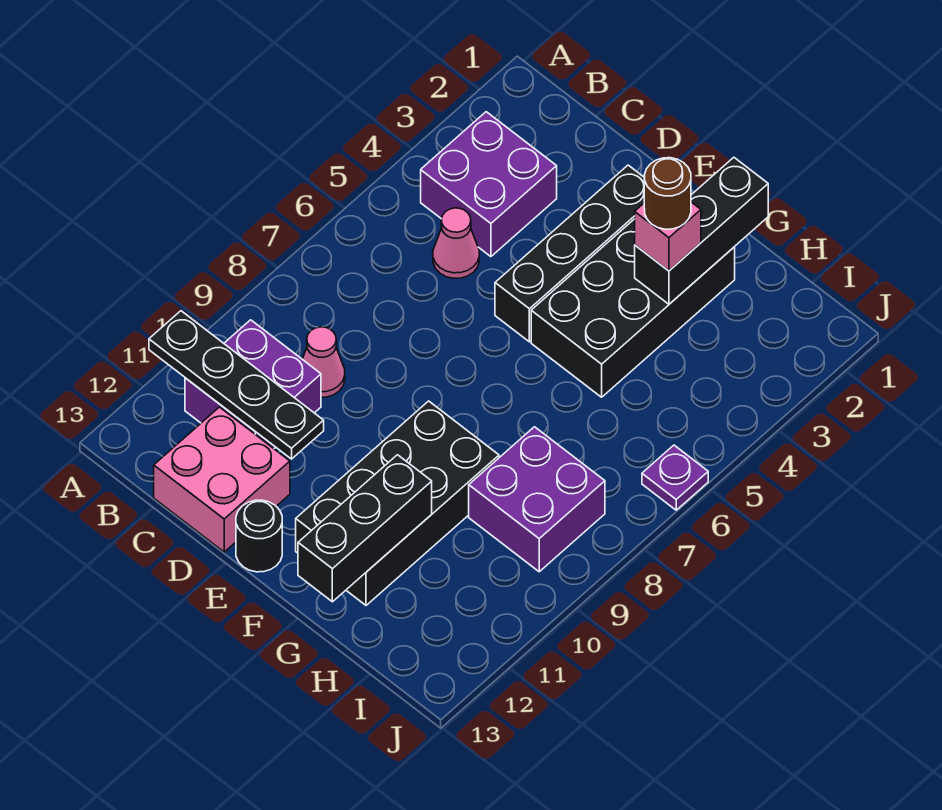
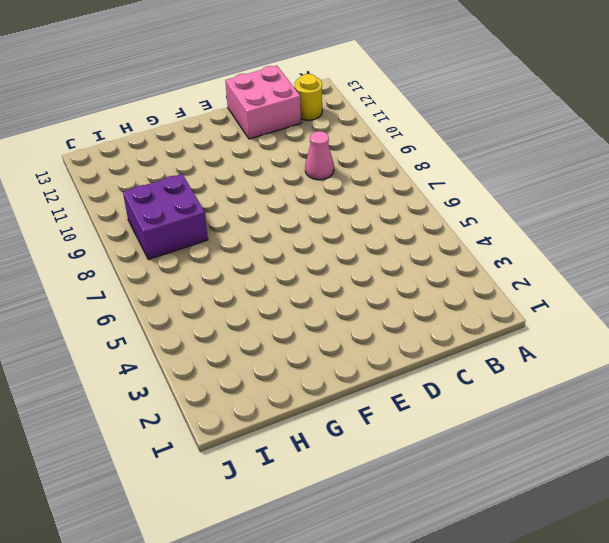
yellow 1x1 round brick [295,74,322,120] -> none
none -> purple 2x2 brick [421,112,557,257]
none -> purple 2x2 brick [185,320,321,448]
none -> pink 1x1 cone [433,208,479,278]

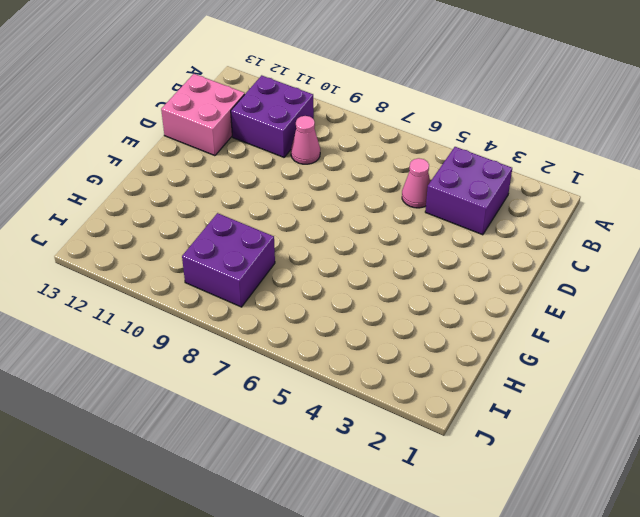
none -> black 1x4 brick [495,165,644,342]
none -> black 1x1 round brick [236,500,282,572]
none -> black 2x4 brick [531,219,735,397]

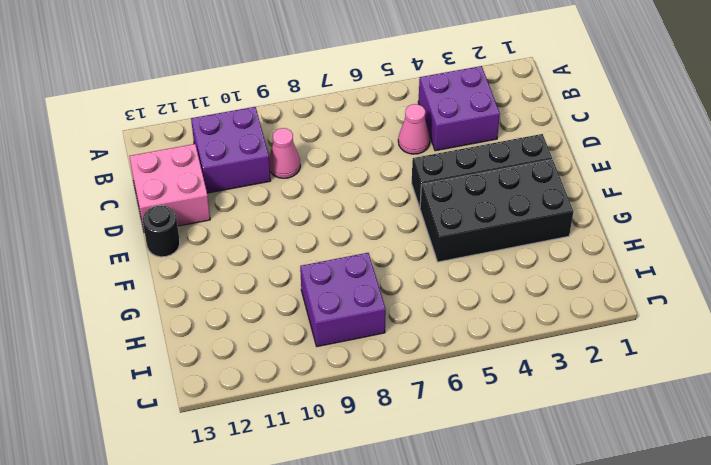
none -> black 2x4 brick [296,401,499,605]
none -> purple 1x1 plate [642,445,708,510]
none -> black 1x4 plate [149,311,324,459]

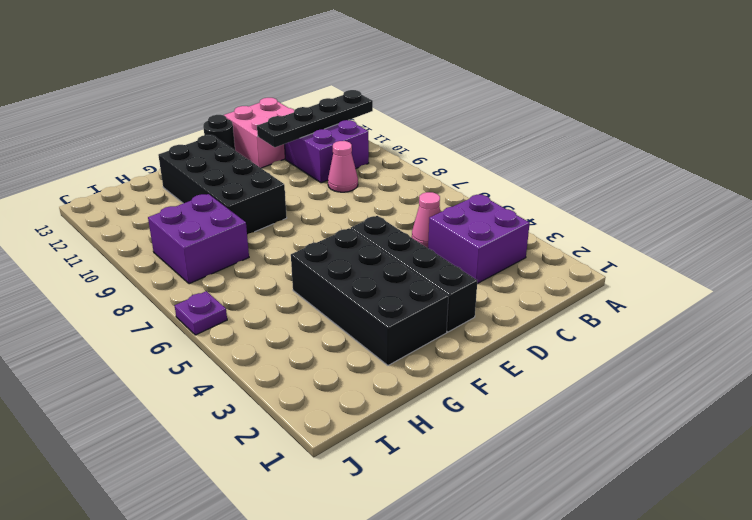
none -> black 1x3 brick [635,157,768,304]
none -> black 1x3 brick [298,455,432,602]
none -> pink 1x1 brick [635,202,701,271]

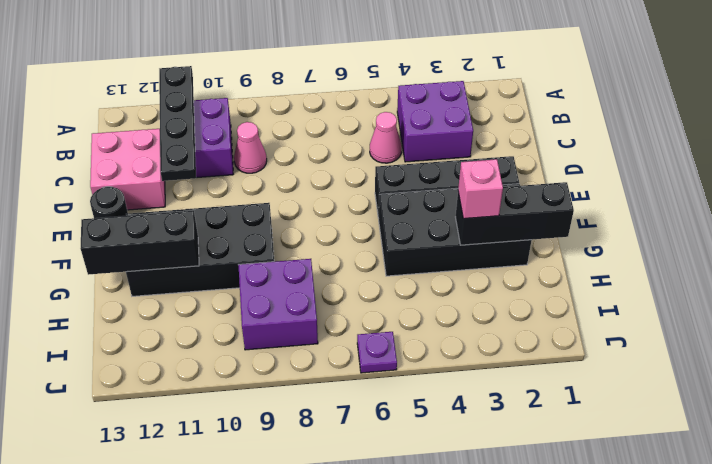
none -> brown 1x1 round brick [644,158,691,229]

